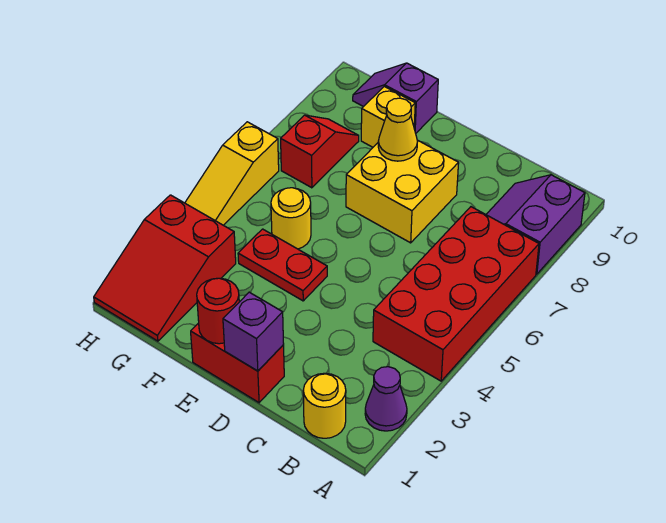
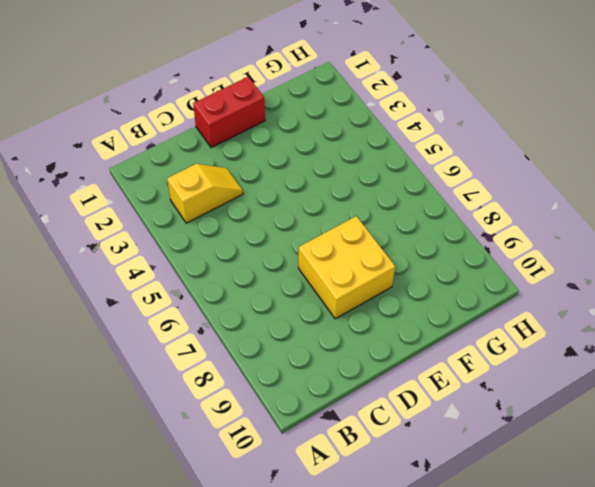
yellow 1x2 slope [167,164,243,223] -> none
none -> purple 1x1 cone [365,367,407,431]
none -> red 2x4 brick [373,207,539,381]
none -> purple 2x2 slope [486,175,585,274]

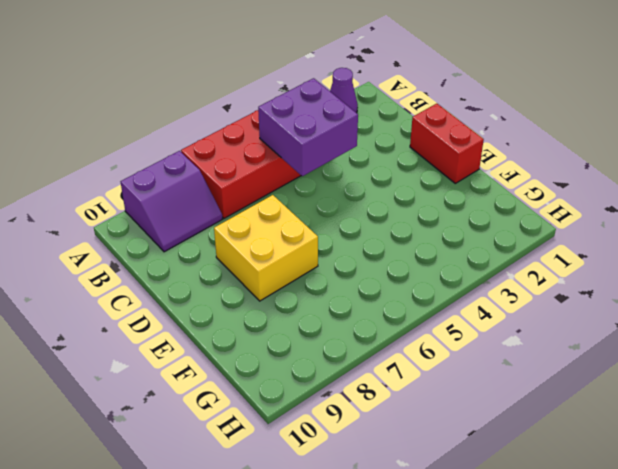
purple 2x2 brick [258,78,358,176] -> none
none -> yellow 1x1 round brick [303,373,346,438]
none -> red 1x2 plate [238,229,327,301]
none -> yellow 1x1 round brick [271,188,311,249]

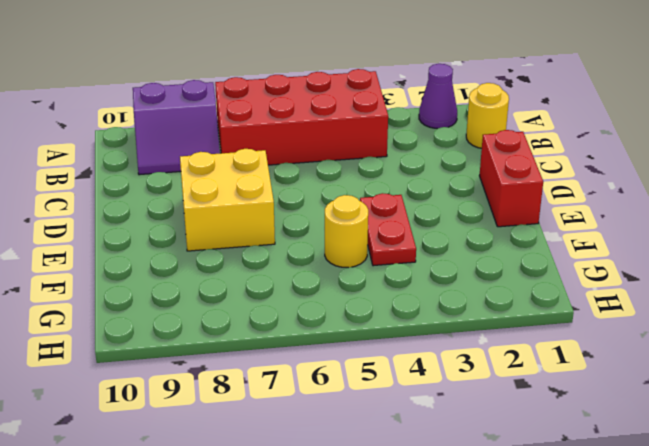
none -> yellow 1x1 brick [361,86,415,147]
none -> purple 1x2 slope [353,63,438,133]
none -> red 2x3 slope [94,195,236,341]

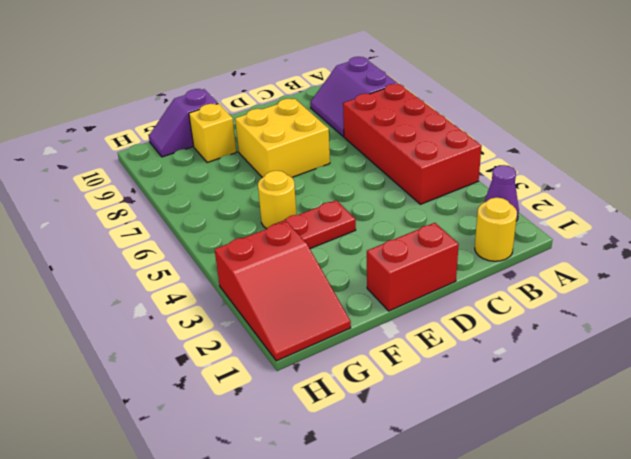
none -> red 1x2 slope [281,115,359,188]
none -> yellow 1x3 slope [185,122,279,225]
none -> purple 1x1 brick [223,292,284,371]

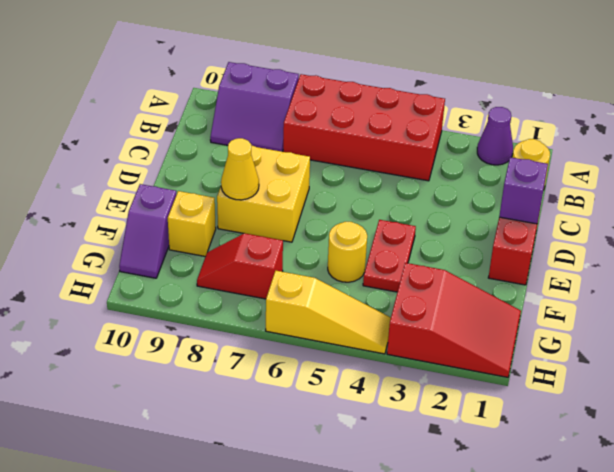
none -> red 1x1 round brick [197,278,239,344]

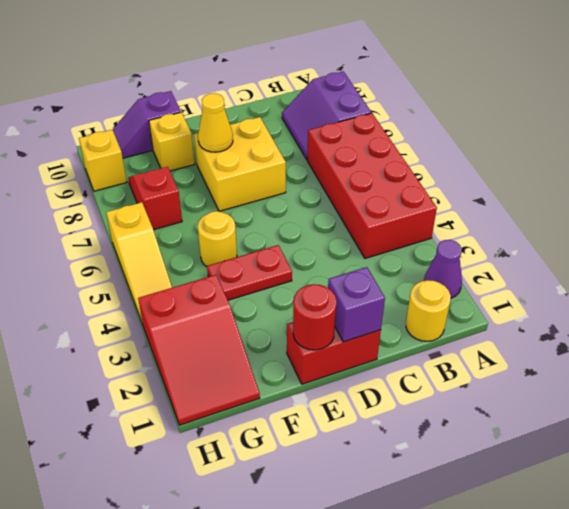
yellow 1x1 brick [79,130,127,191] -> none

